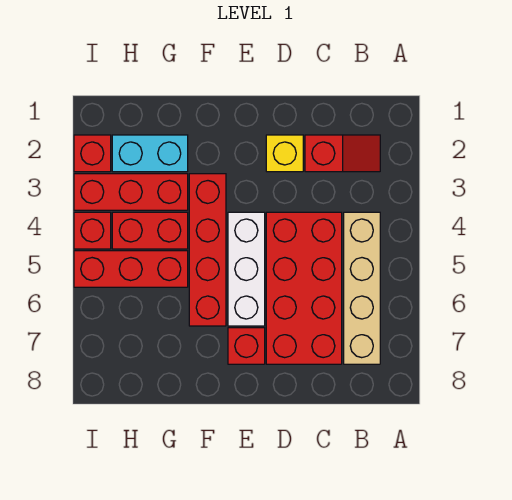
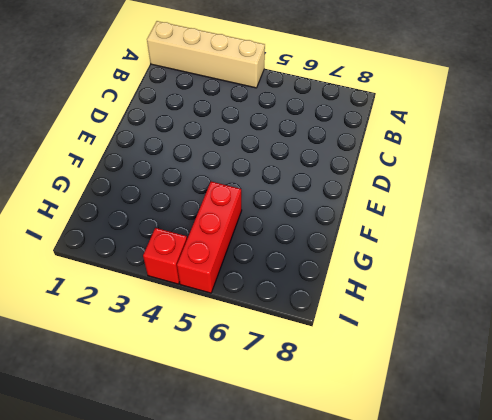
tan 1x4 brick [147,21,265,88] -> tan 1x4 brick moved to [344,212,380,364]
none -> red 1x2 slope [305,135,380,172]
none -> red 2x4 brick [266,212,342,364]
none -> yellow 1x1 brick [266,135,303,172]

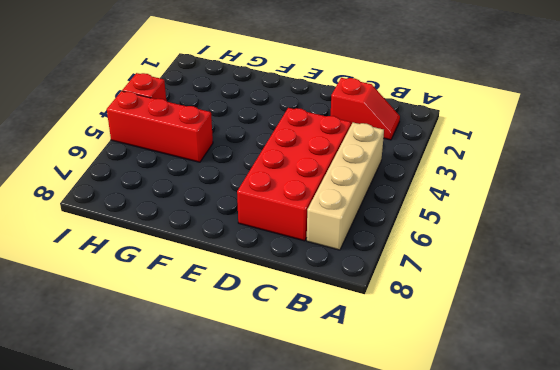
none -> yellow 1x1 brick [266,135,303,172]
none -> white 1x3 brick [228,212,265,326]
none -> red 1x1 brick [228,328,265,364]

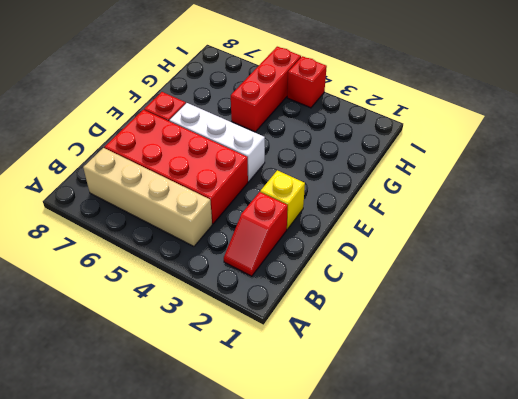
none -> red 1x4 brick [189,174,226,326]
none -> cyan 1x2 brick [112,135,188,172]
none -> red 1x3 brick [74,174,188,210]

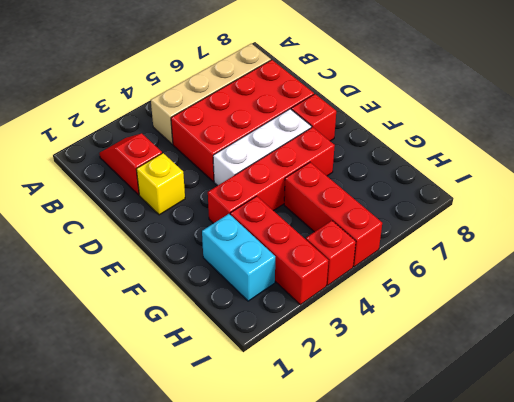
none -> red 1x2 brick [112,212,188,249]
none -> red 1x1 brick [74,135,111,172]

